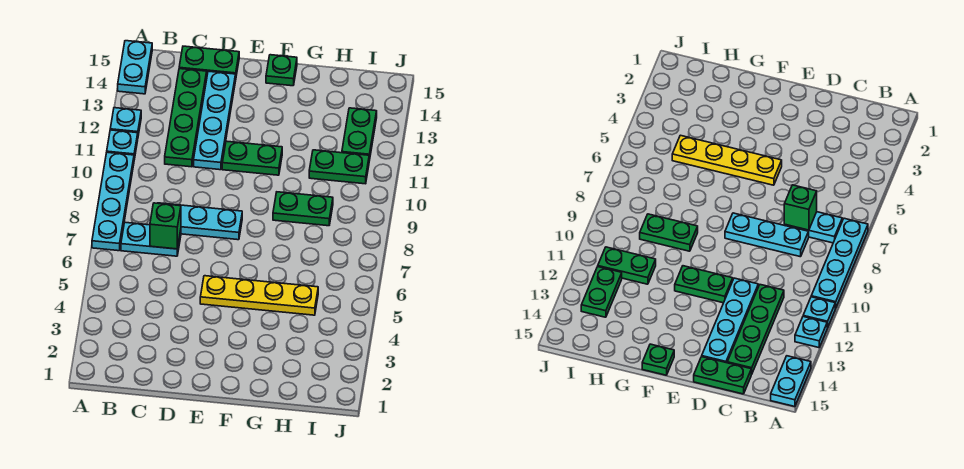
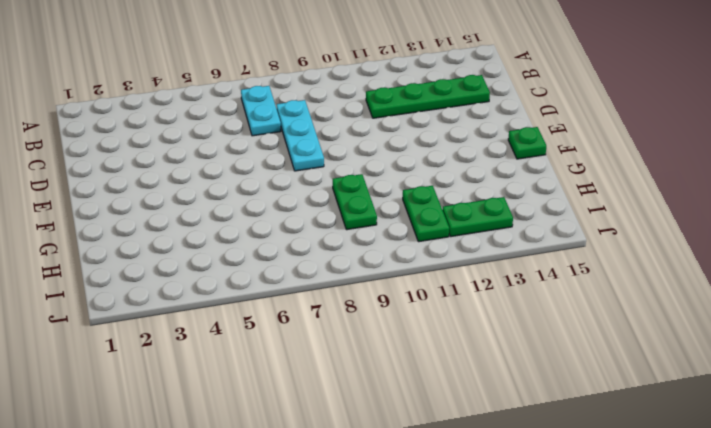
none -> cyan 1x4 plate [92,152,134,251]
none -> cyan 1x1 plate [107,130,138,159]
none -> cyan 1x1 plate [110,108,141,135]

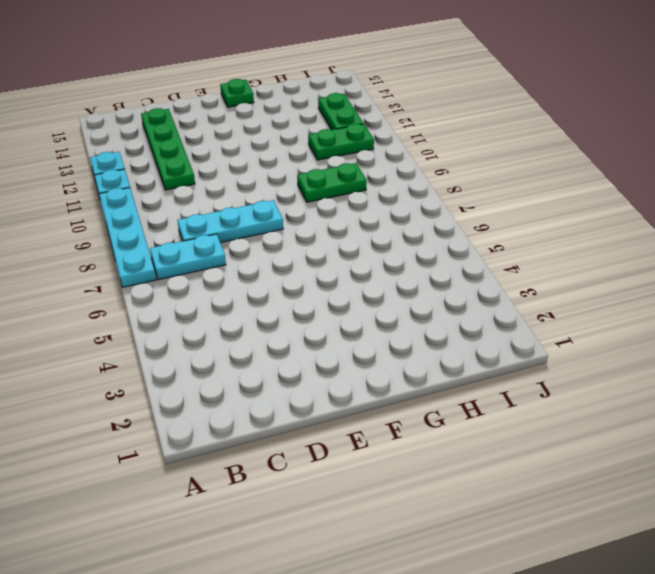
none -> cyan 1x2 plate [118,41,152,94]
none -> green 1x2 plate [179,46,239,75]
none -> cyan 1x4 plate [194,71,236,170]

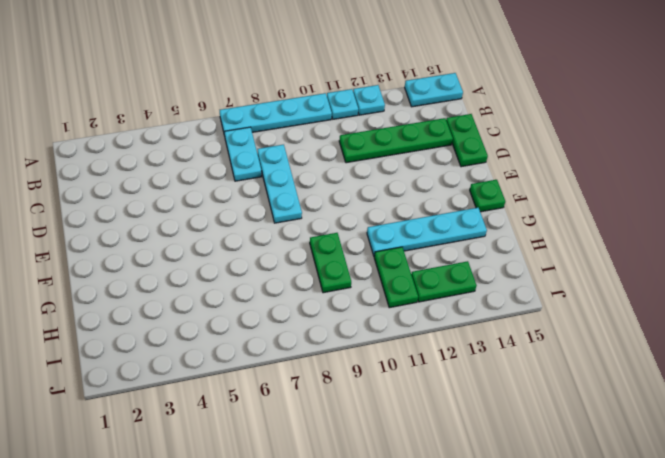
cyan 1x4 plate [367,208,487,256] -> cyan 1x4 plate moved to [194,71,236,170]
none -> yellow 1x4 plate [200,276,318,315]
none -> green 1x2 plate [222,141,282,175]
none -> green 1x1 brick [150,203,181,249]

